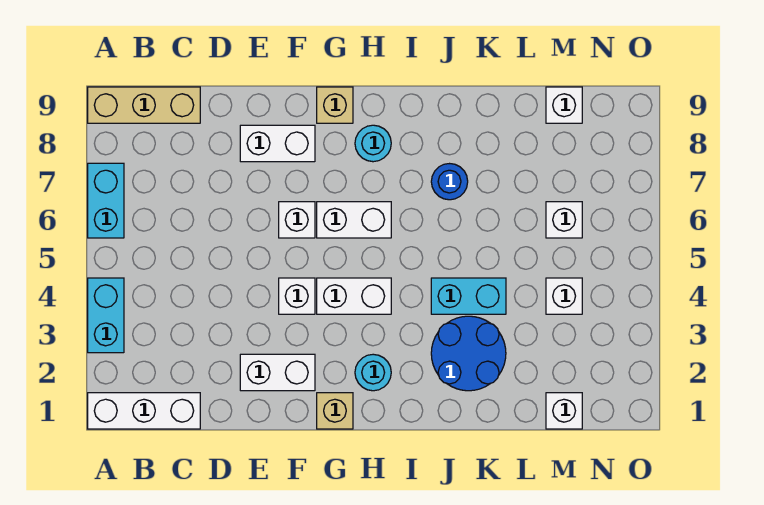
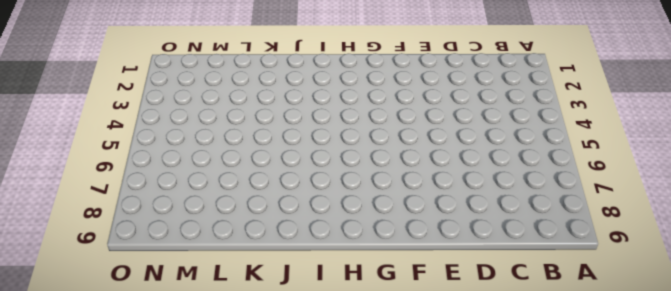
none -> white 1x3 brick [88,393,200,429]
none -> cyan 1x2 brick [88,278,124,353]
none -> cyan 1x2 brick [88,163,124,238]

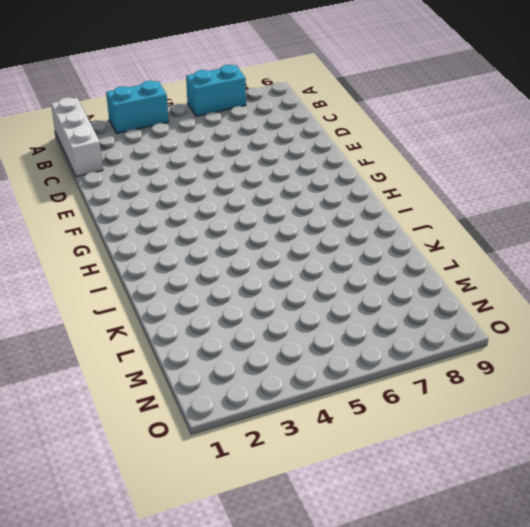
none -> tan 1x3 brick [88,87,200,123]
none -> white 1x2 brick [240,354,315,391]
none -> white 1x2 brick [240,125,315,162]

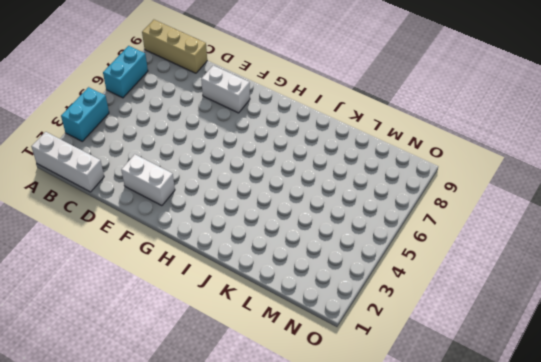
none -> white 1x1 brick [279,278,315,314]
none -> white 1x1 brick [279,202,315,238]
none -> tan 1x1 brick [317,393,353,429]

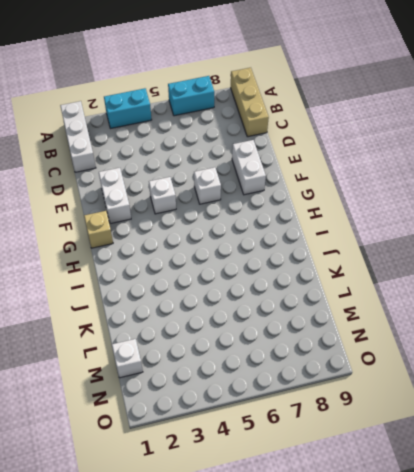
none -> white 1x2 brick [317,278,391,314]
none -> white 1x2 brick [317,202,391,238]
none -> tan 1x1 brick [317,87,353,123]

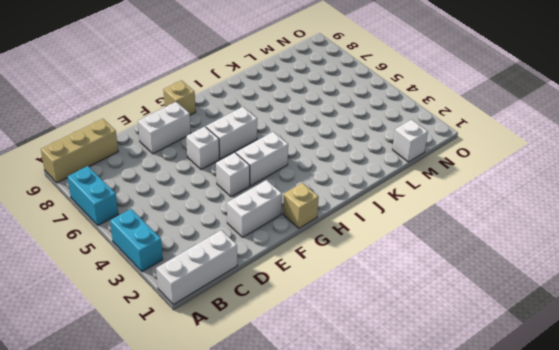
none -> cyan 1x1 round brick [355,354,391,391]
none -> cyan 1x1 round brick [355,125,391,162]
none -> blue 2x2 round brick [431,316,506,391]

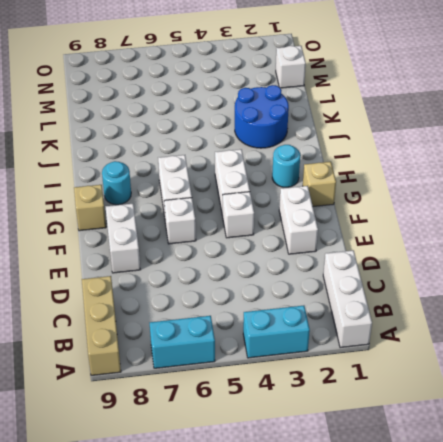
none -> cyan 1x2 brick [431,278,506,314]
none -> blue 1x1 round brick [431,164,468,200]
none -> white 1x1 brick [546,278,582,314]

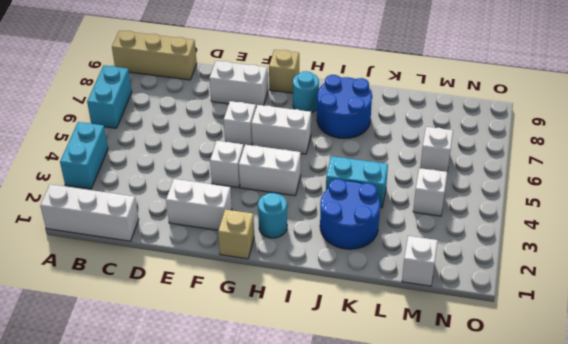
blue 2x2 round brick [317,75,372,139] -> blue 1x1 round brick [431,164,468,200]
none -> white 1x1 brick [546,87,582,123]

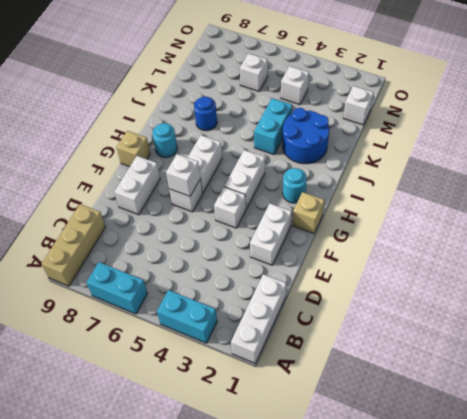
white 1x1 brick [166,154,200,196] -> white 1x1 brick moved to [546,87,582,123]

